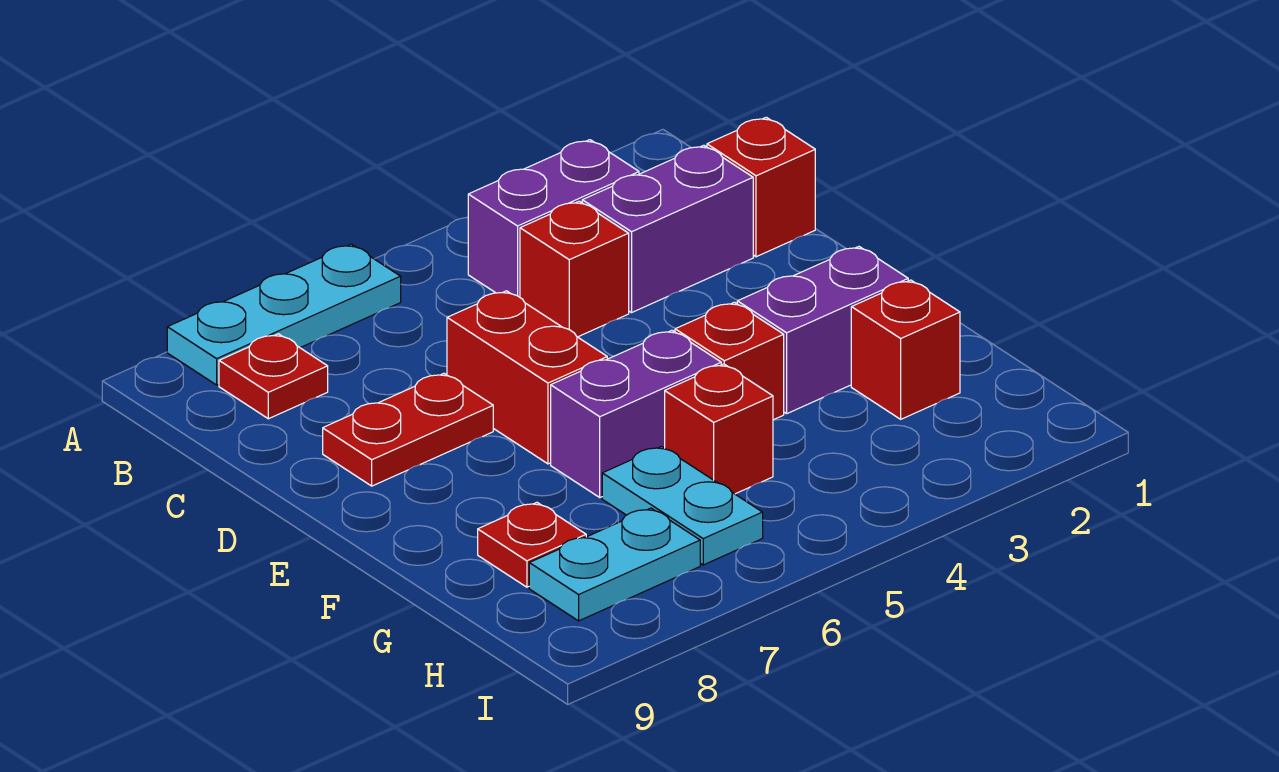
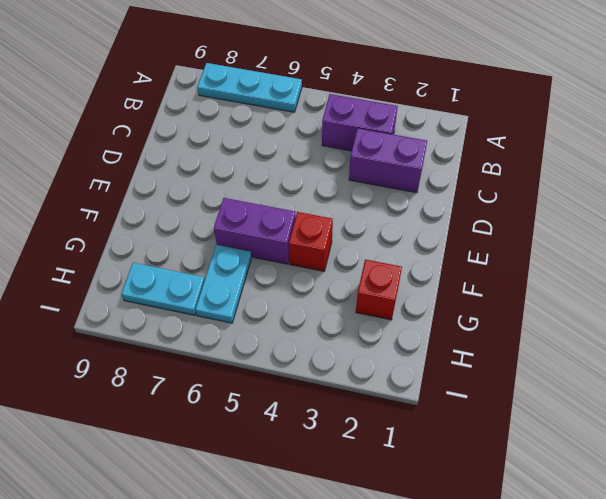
none -> red 1x1 plate [219,334,328,419]
none -> red 1x1 brick [707,117,815,257]
none -> red 1x1 brick [520,201,629,337]

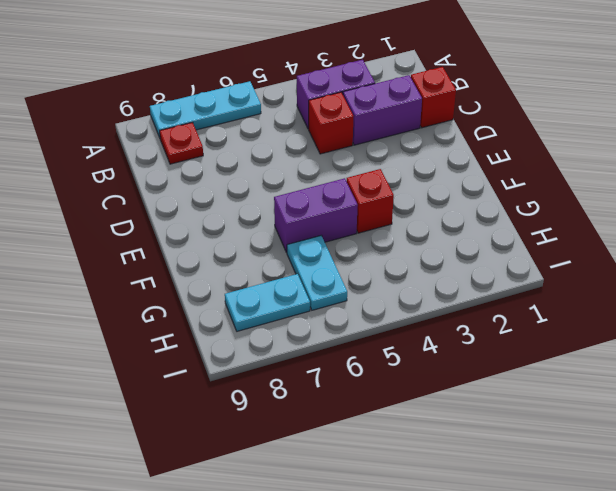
none -> red 1x2 brick [447,291,607,464]
none -> red 1x2 plate [323,373,493,486]
none -> purple 1x2 brick [737,247,908,414]

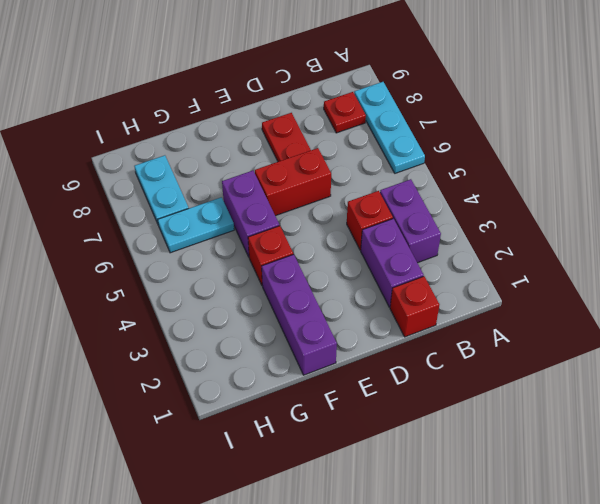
purple 1x3 brick [262,254,337,375] -> purple 1x2 brick [737,247,908,414]
none -> red 1x1 brick [851,280,960,419]
none -> red 1x1 brick [665,364,773,494]
none -> red 1x1 plate [478,502,586,587]

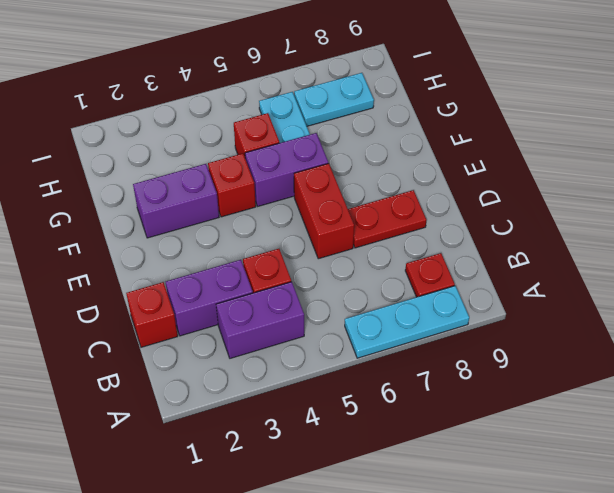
none -> red 1x1 brick [851,280,960,419]
none -> red 1x1 plate [478,502,586,587]

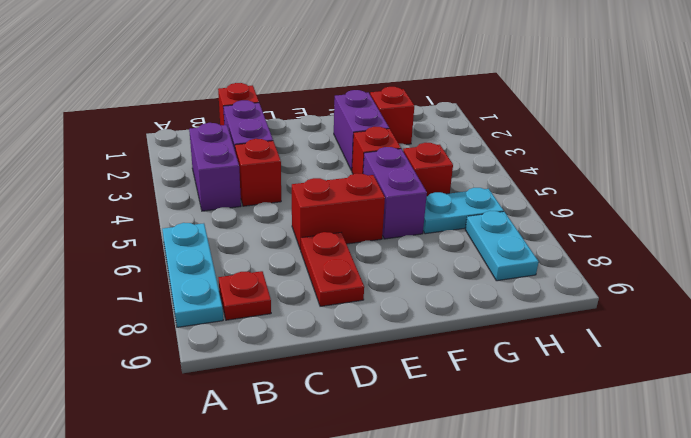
none -> red 1x1 plate [478,502,586,587]

